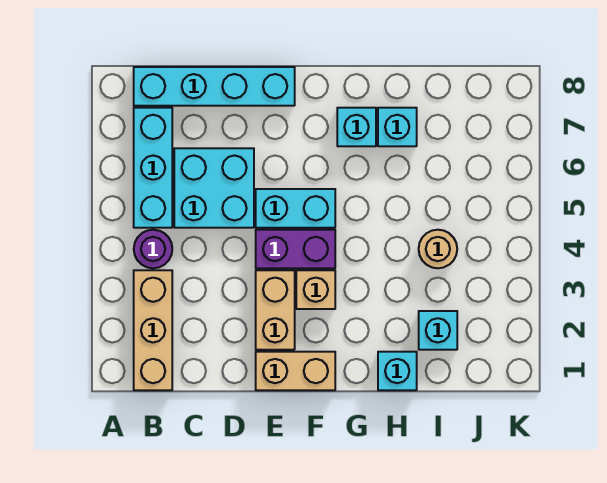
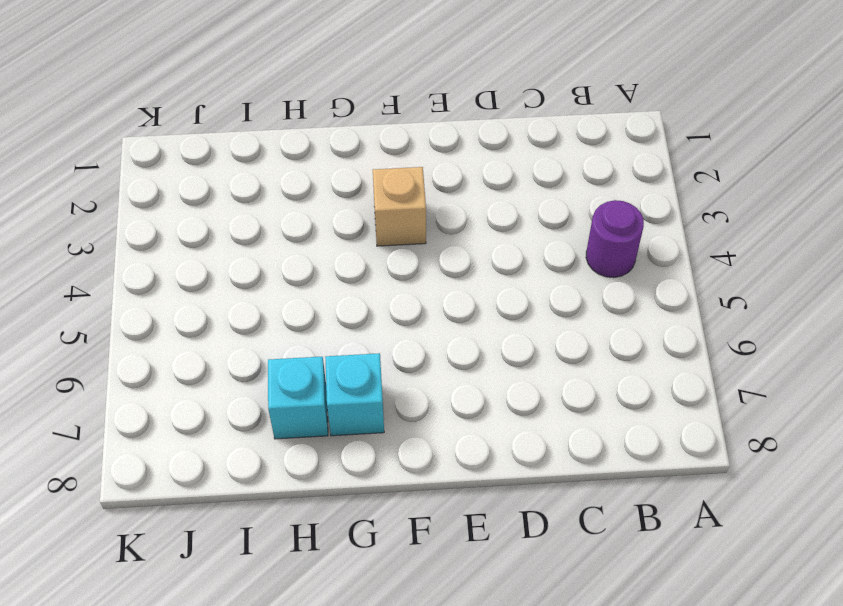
none -> tan 1x3 brick [134,270,172,390]
none -> cyan 1x3 brick [134,108,172,228]
none -> cyan 1x4 brick [134,67,295,106]

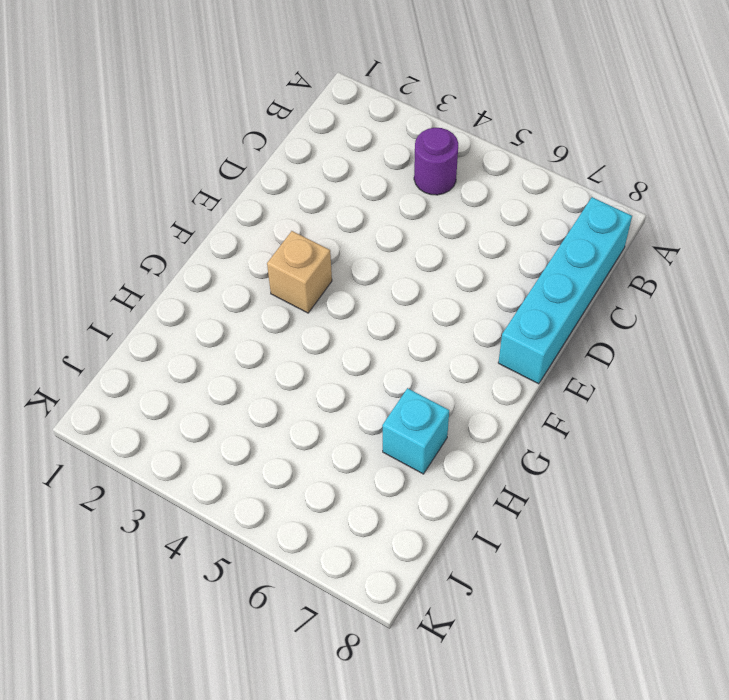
none -> tan 1x3 brick [134,270,172,390]
none -> cyan 1x3 brick [134,108,172,228]
none -> cyan 2x2 brick [174,148,254,228]

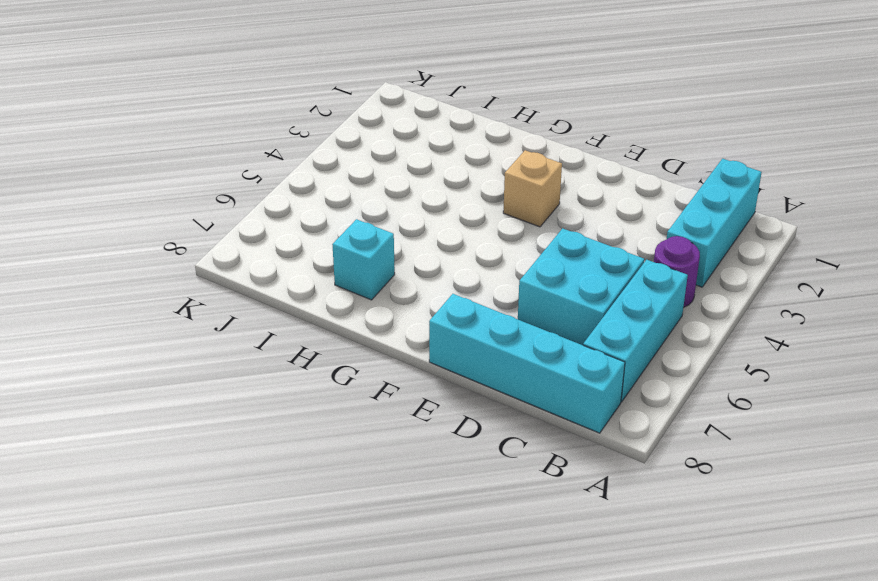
cyan 1x3 brick [667,159,762,287] -> tan 1x3 brick [134,270,172,390]
none -> tan 1x2 brick [256,352,335,390]
none -> tan 1x2 brick [256,270,295,350]
none -> purple 1x2 brick [256,230,335,268]

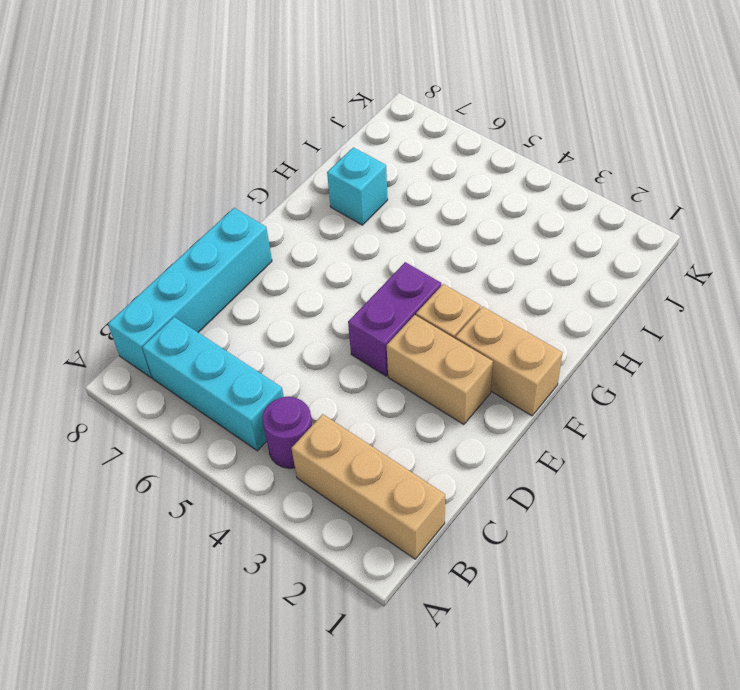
tan 1x2 brick [455,307,562,416] -> tan 1x2 brick turned to [256,352,335,390]
none -> cyan 2x2 brick [174,148,254,228]
none -> cyan 1x2 brick [256,189,335,228]
none -> cyan 1x1 brick [337,108,376,146]

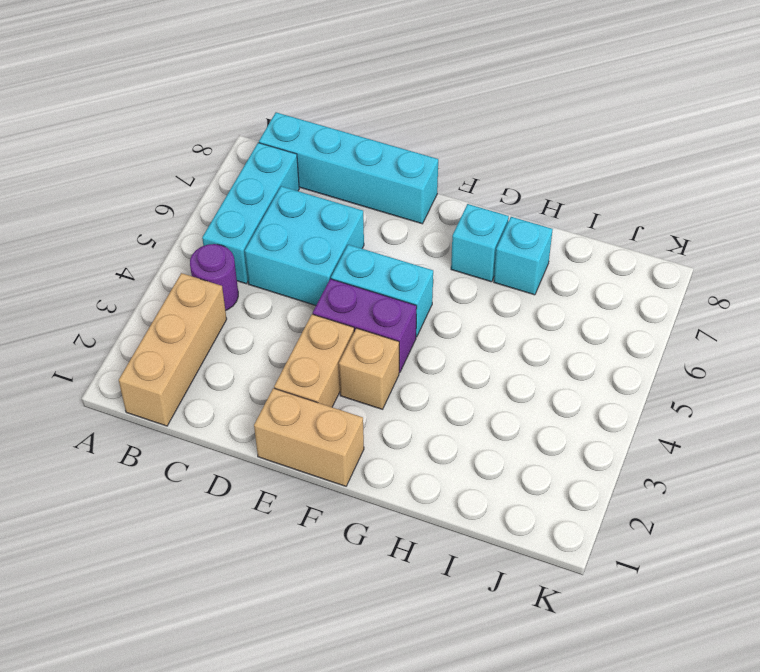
none -> cyan 1x1 brick [378,352,417,390]
none -> cyan 1x1 brick [419,311,457,350]
none -> tan 1x1 round brick [419,230,457,268]

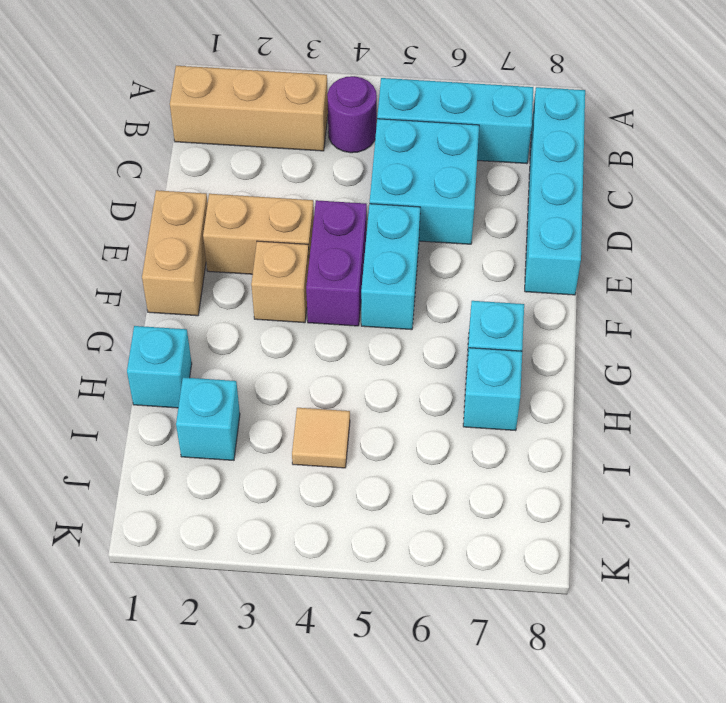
tan 1x1 tile [292,408,350,468] -> tan 1x1 round brick [419,230,457,268]

